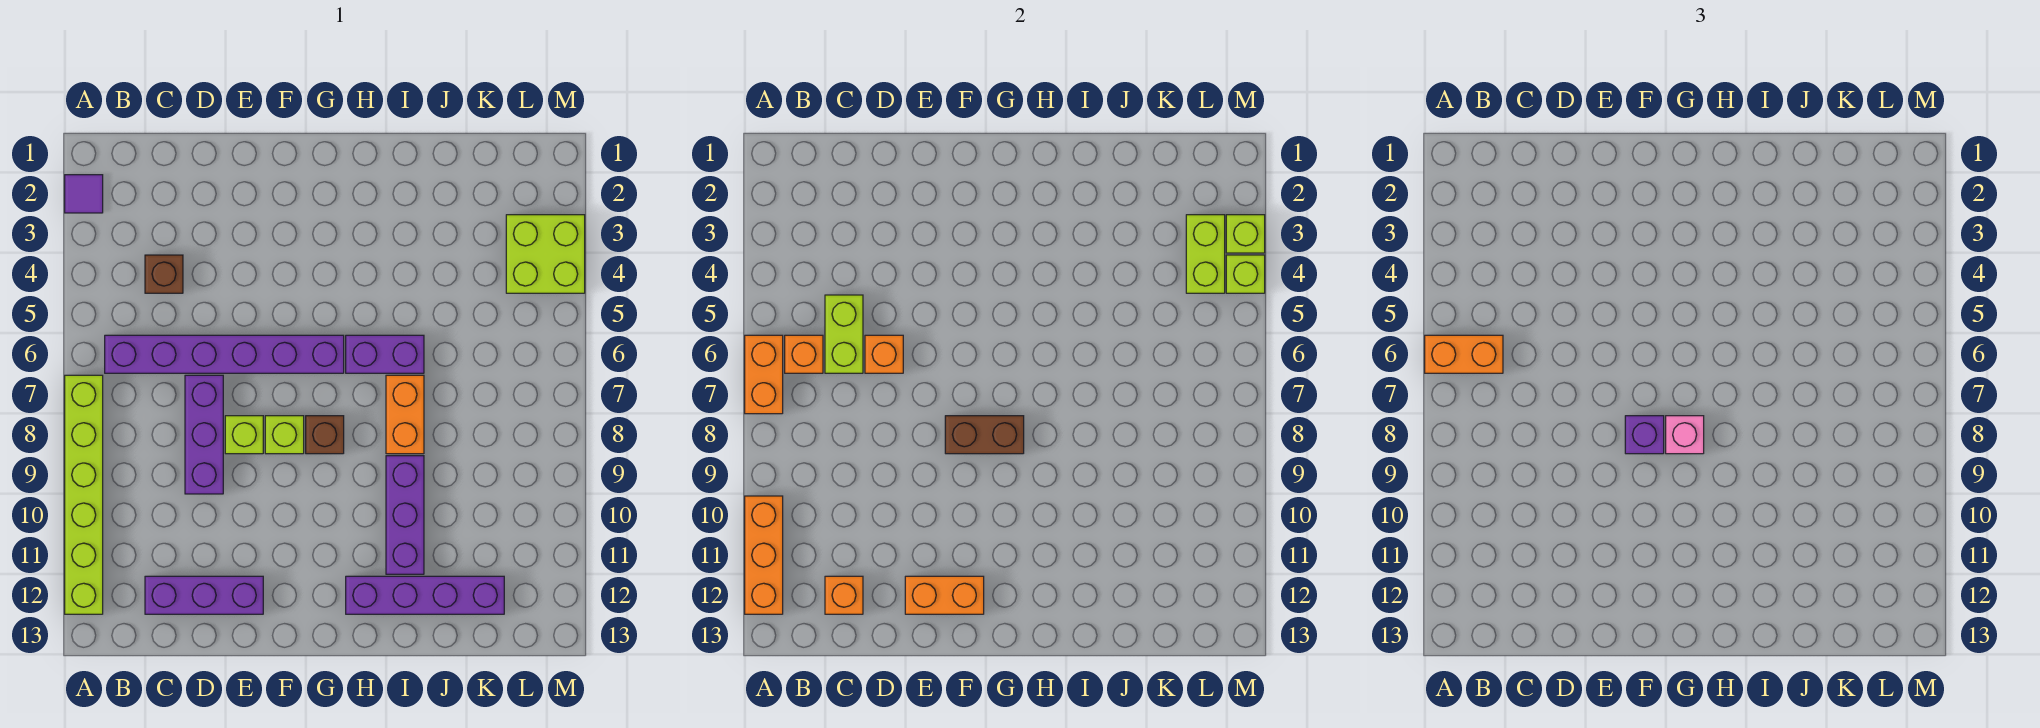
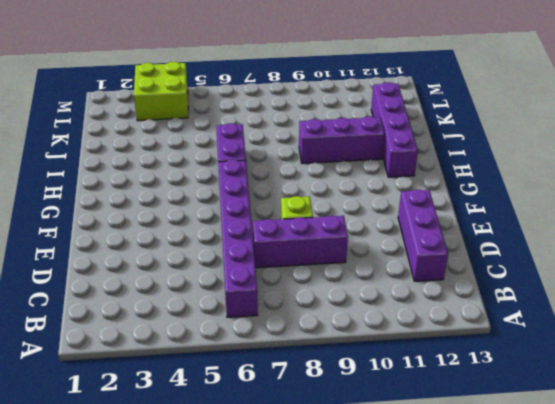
none -> purple 1x1 tile [65,175,103,213]
none -> lime 1x6 brick [65,375,103,614]
none -> brown 1x1 brick [145,255,183,293]

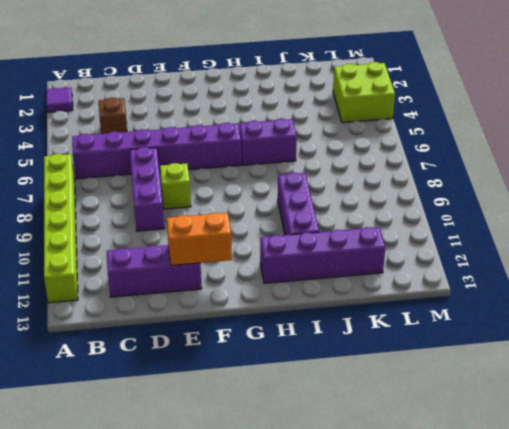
none -> lime 1x1 brick [265,416,304,454]
none -> brown 1x1 brick [306,416,344,454]
none -> orange 1x2 brick [386,375,424,454]

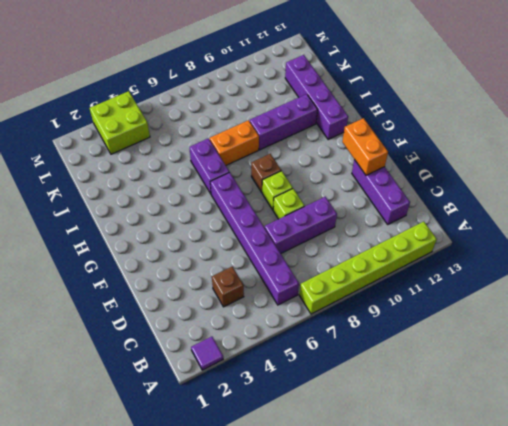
none -> orange 1x2 brick [745,335,783,414]
none -> orange 1x3 brick [745,496,783,614]
none -> orange 1x1 brick [785,335,823,373]

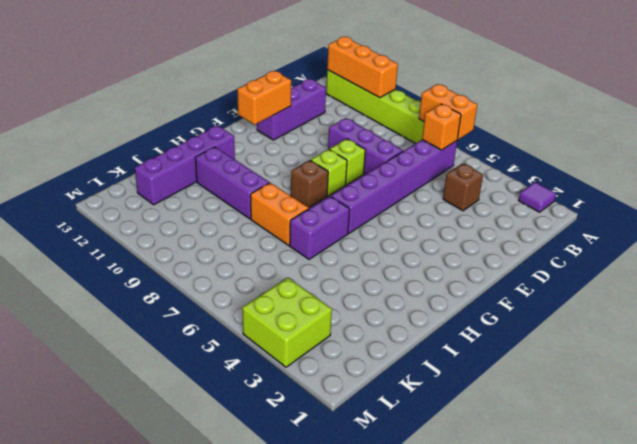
none -> lime 1x2 brick [825,295,863,373]
none -> orange 1x1 brick [825,576,863,614]
none -> orange 1x1 brick [865,335,903,373]

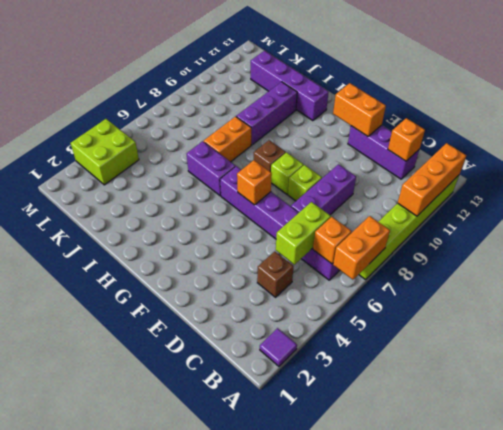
orange 1x1 brick [237,160,272,205] -> orange 1x1 brick moved to [865,335,903,373]
none -> brown 1x2 brick [945,416,1024,454]
none -> lime 1x2 brick [1186,215,1225,293]
none -> lime 1x1 brick [1226,215,1265,253]

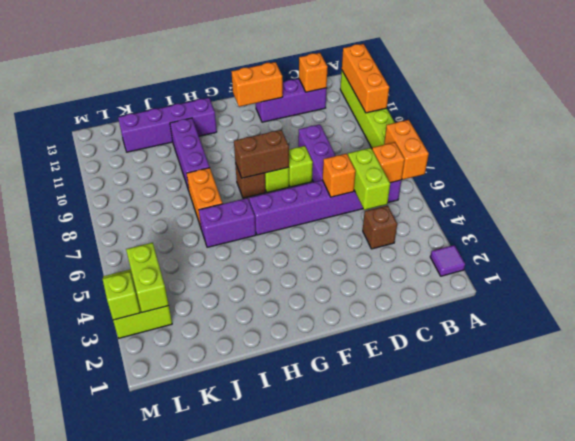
none -> lime 1x1 brick [1226,255,1265,293]
none -> orange 1x2 brick [1425,335,1503,373]
none -> purple 1x1 brick [1625,416,1664,454]

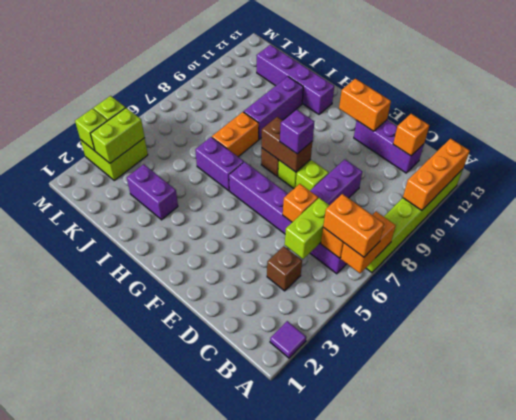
purple 1x2 brick [127,164,178,220] -> none
none -> pink 1x1 brick [1666,416,1704,454]

